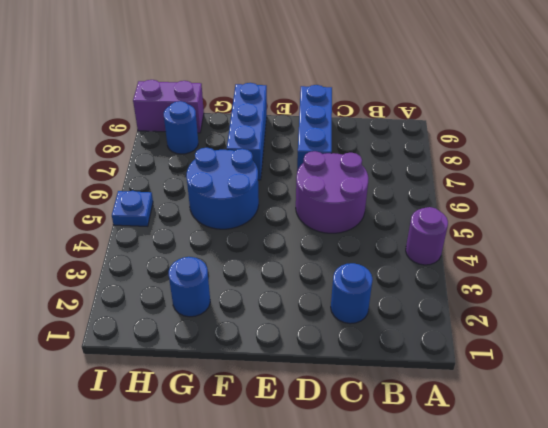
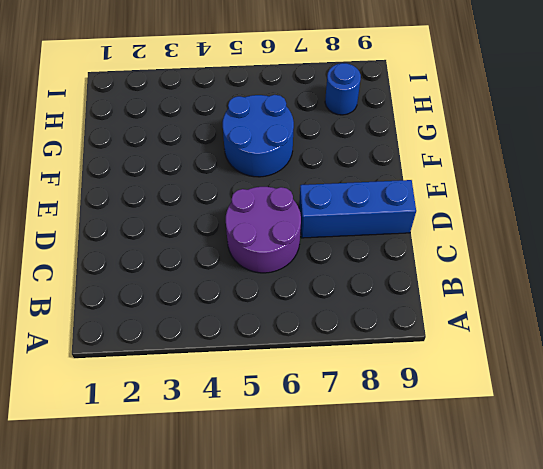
none -> purple 1x1 round brick [406,207,448,265]
none -> blue 1x1 round brick [331,263,373,324]

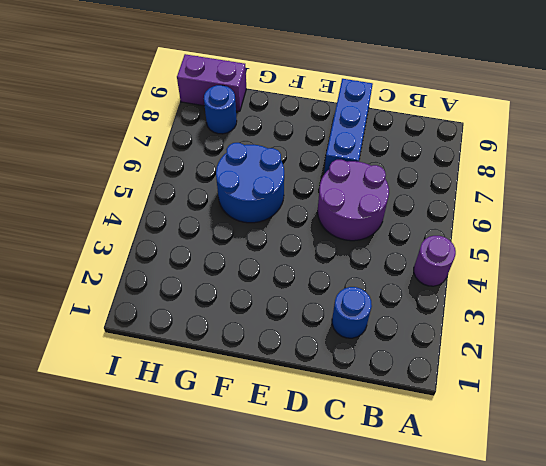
none -> blue 1x3 brick [227,83,267,180]
none -> blue 1x1 round brick [169,257,210,317]

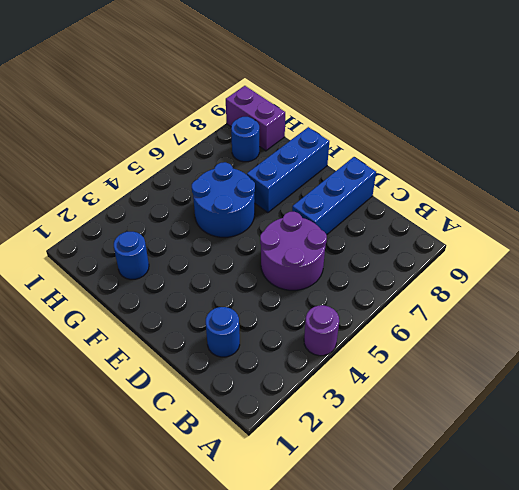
none -> blue 1x1 plate [112,191,153,226]

